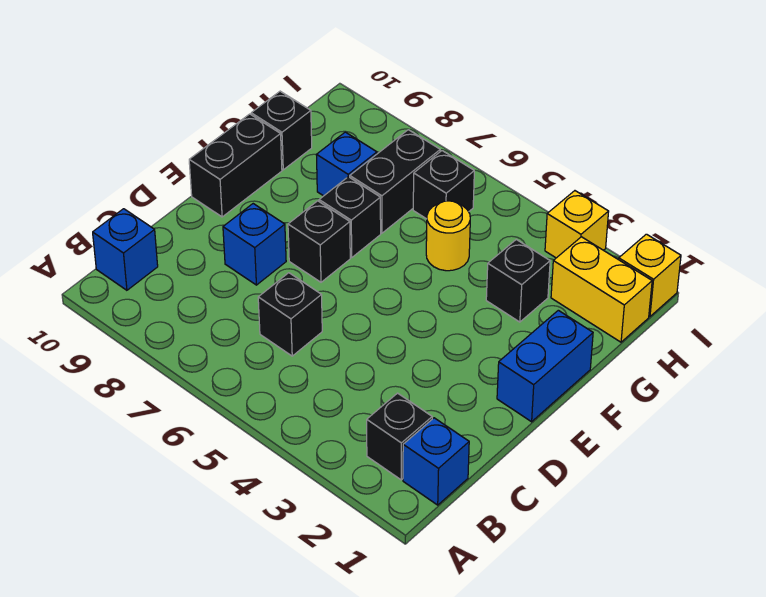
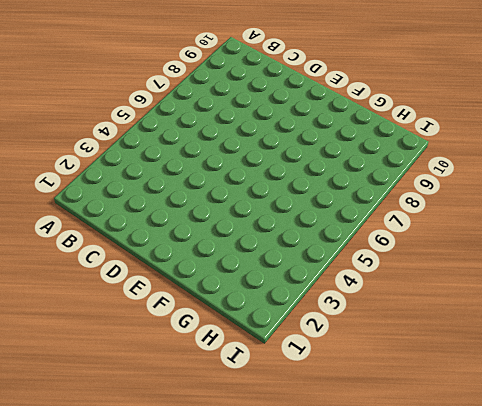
none -> blue 1x1 brick [403,418,469,505]
none -> black 1x1 brick [367,393,432,480]
none -> blue 1x1 brick [93,209,158,290]

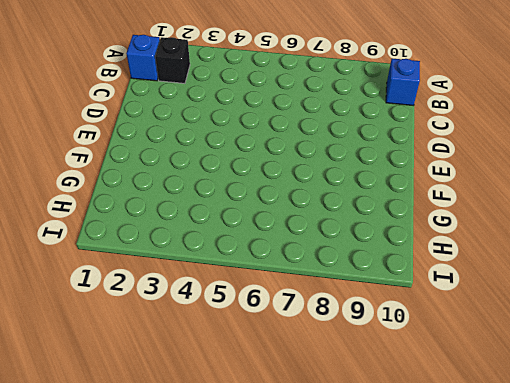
none -> black 1x1 brick [258,273,322,356]
none -> blue 1x1 brick [223,204,286,285]
none -> blue 1x2 brick [497,310,593,422]

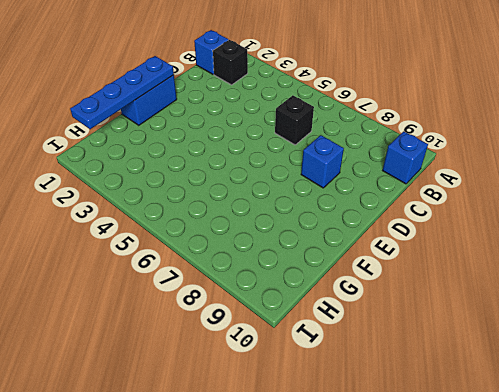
blue 1x4 plate [70,56,174,129] -> none
none -> black 1x1 brick [288,201,350,282]
none -> black 1x2 brick [189,114,282,217]
none -> black 1x1 brick [319,177,381,257]

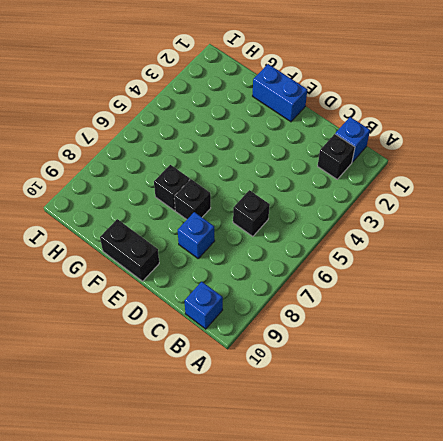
none -> black 1x1 brick [486,240,550,322]
none -> yellow 1x1 round brick [426,201,470,271]
none -> black 1x2 brick [350,130,440,233]

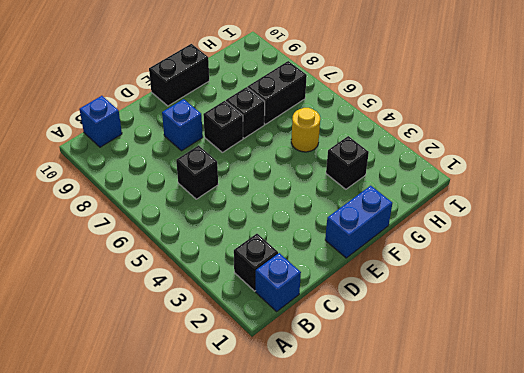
none -> blue 1x1 brick [316,132,377,196]
none -> black 1x1 brick [251,91,312,170]
none -> yellow 1x2 brick [551,237,652,342]

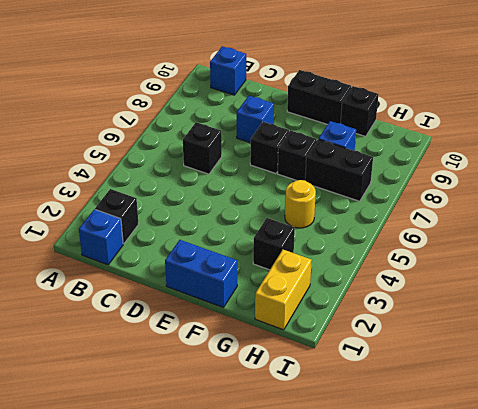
none -> black 1x1 brick [413,151,474,219]
none -> yellow 1x1 brick [619,234,681,317]
none -> yellow 1x1 brick [545,191,609,258]

